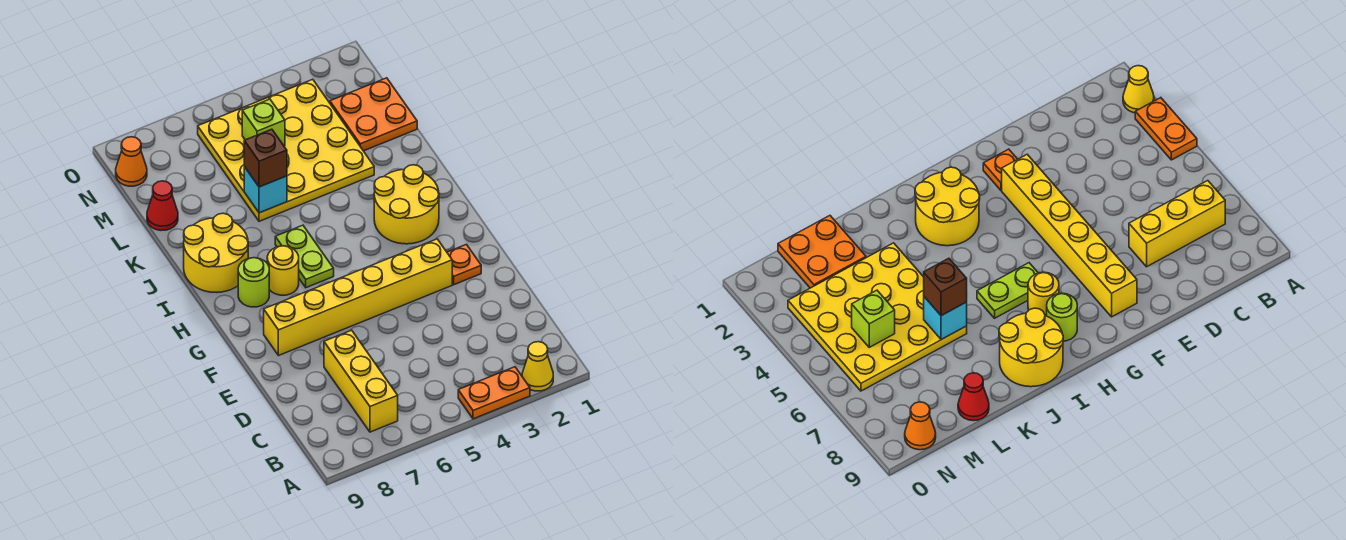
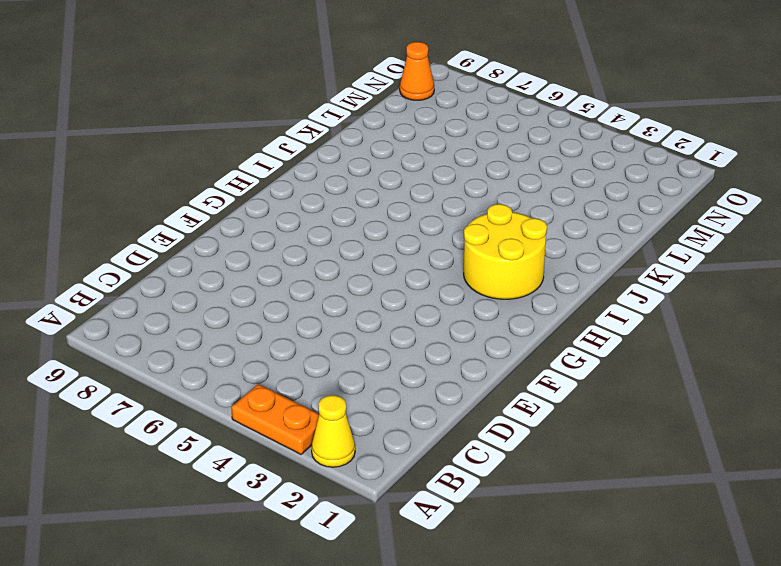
none -> yellow 1x3 brick [324,330,398,432]
none -> orange 1x1 plate [447,244,481,285]
none -> yellow 1x6 brick [264,239,452,356]

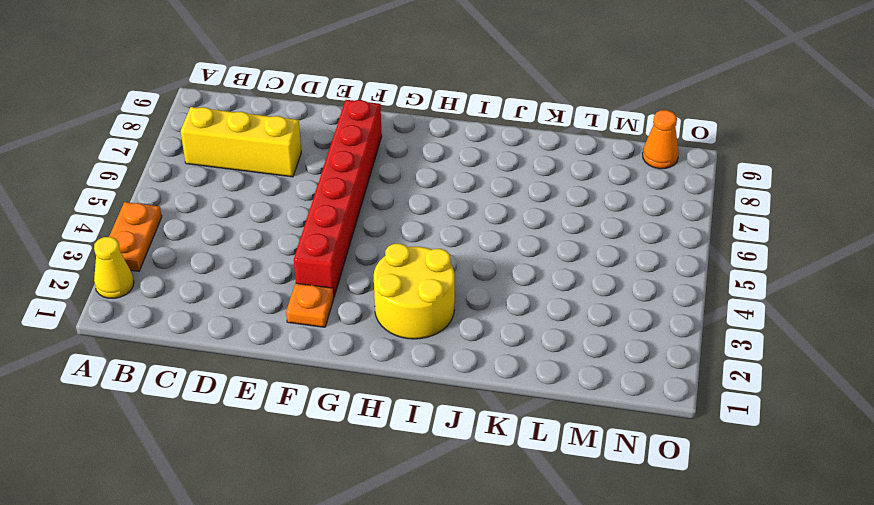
red 1x6 brick [294,100,382,296] -> yellow 1x6 brick [264,239,452,356]
none -> lime 1x2 plate [275,225,334,288]
none -> yellow 1x1 round brick [267,246,299,295]
none -> lime 1x1 round brick [238,258,269,307]

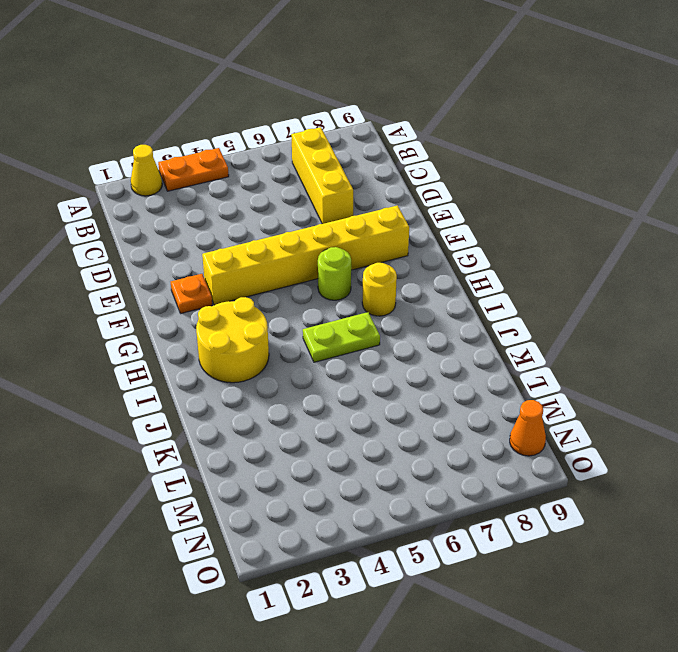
lime 1x1 round brick [318,247,351,300] -> lime 1x1 round brick moved to [238,258,269,307]
lime 1x2 plate [303,312,380,362] -> lime 1x2 plate turned to [275,225,334,288]
none -> yellow 2x2 round brick [184,213,248,292]
none -> yellow 4x4 plate [198,79,374,221]
none -> orange 2x2 plate [330,78,417,151]

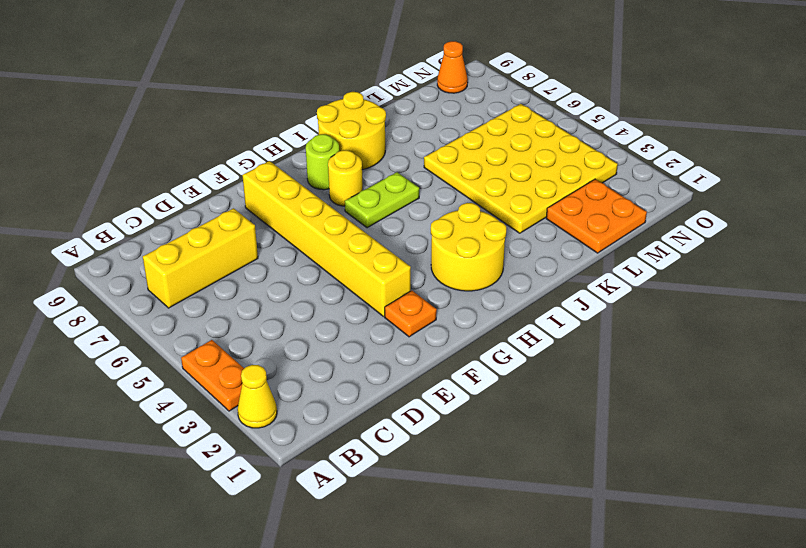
none -> red 1x1 cone [147,181,178,231]
none -> cyan 1x1 brick [244,167,287,213]
none -> lime 1x1 brick [242,99,285,146]

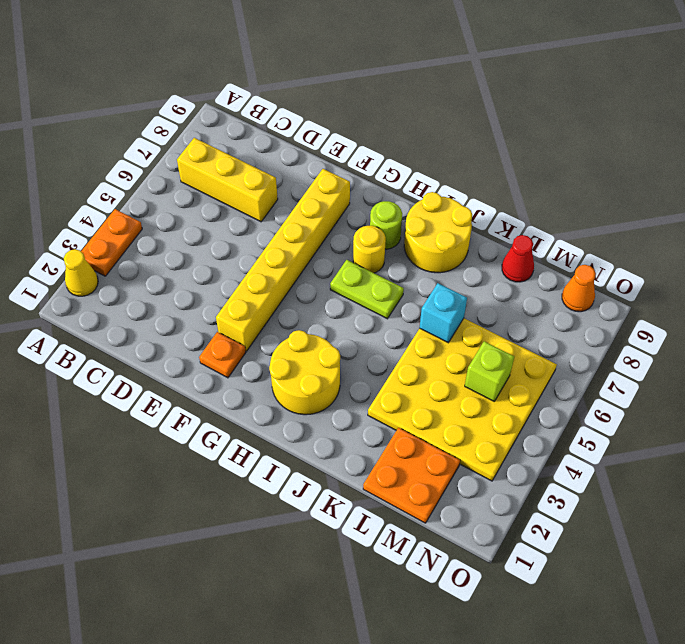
none -> brown 1x1 brick [244,129,287,187]

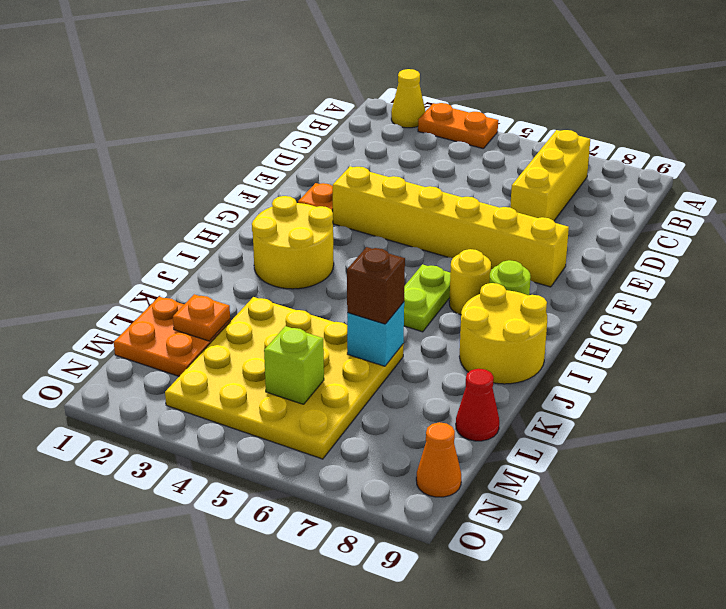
orange 1x1 plate [173,294,230,341] -> none

